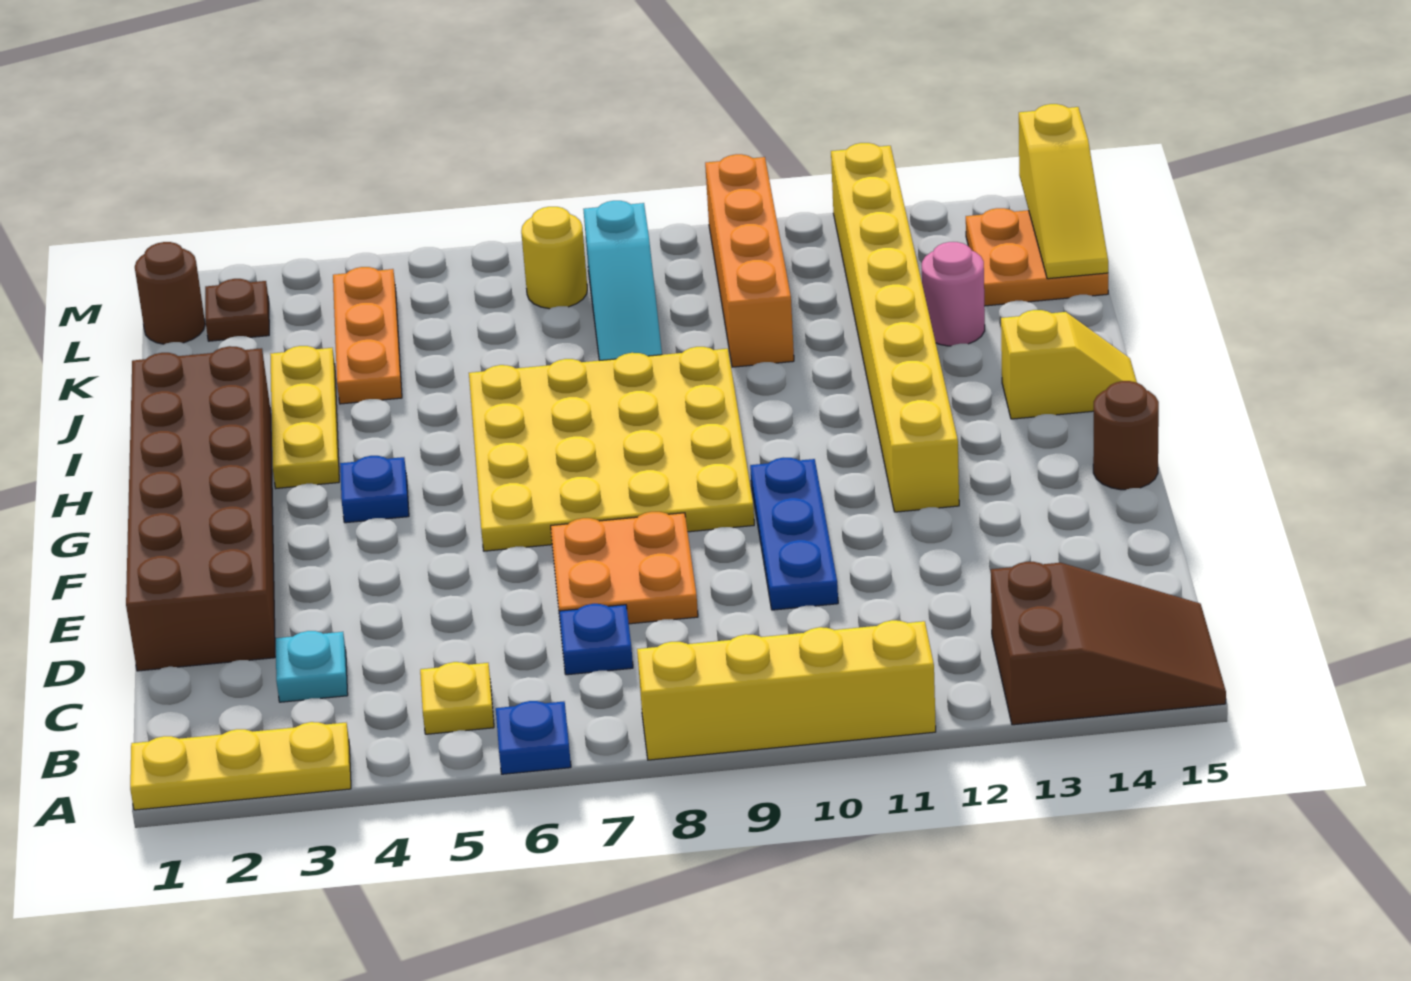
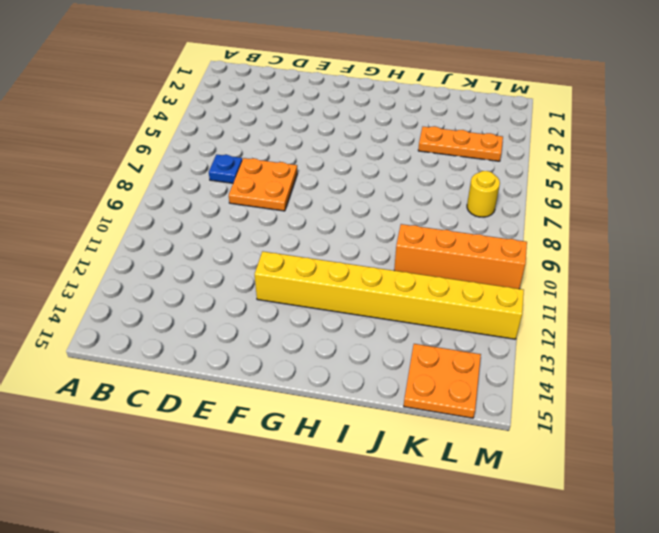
none -> yellow 1x3 plate [130,722,351,810]
none -> blue 1x1 plate [496,701,571,774]
none -> yellow 1x4 brick [637,620,936,760]

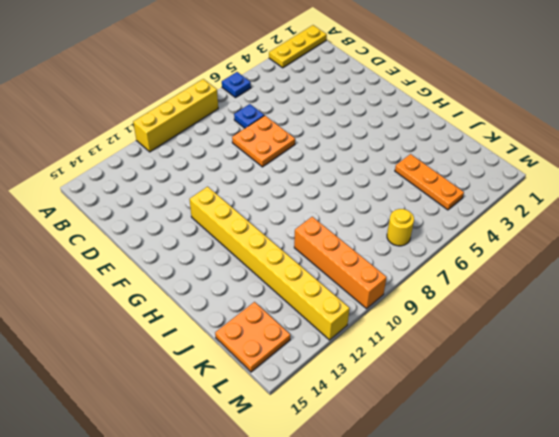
none -> brown 2x3 slope [991,562,1226,725]
none -> yellow 1x1 plate [420,662,494,734]
none -> cyan 1x1 plate [276,631,348,702]

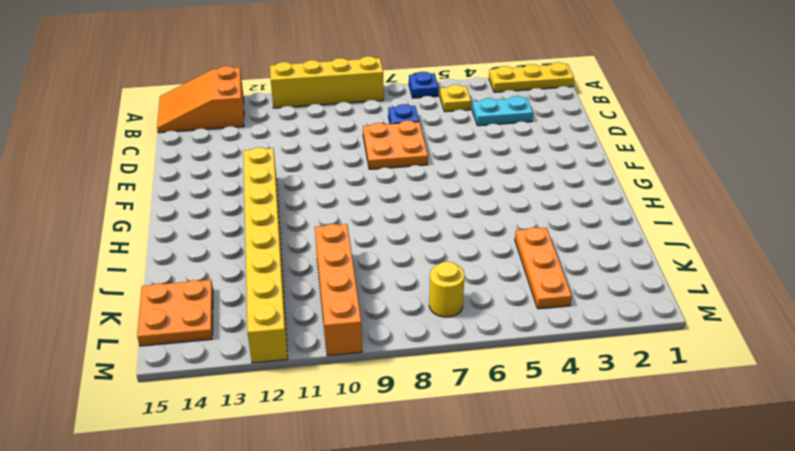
orange 2x3 slope [157,66,244,133] -> brown 2x3 slope [991,562,1226,725]
cyan 1x2 plate [472,96,533,126] -> cyan 1x1 plate [276,631,348,702]
none -> brown 2x6 brick [126,346,275,671]
none -> blue 1x3 plate [750,458,838,610]
none -> yellow 4x4 plate [469,347,754,551]

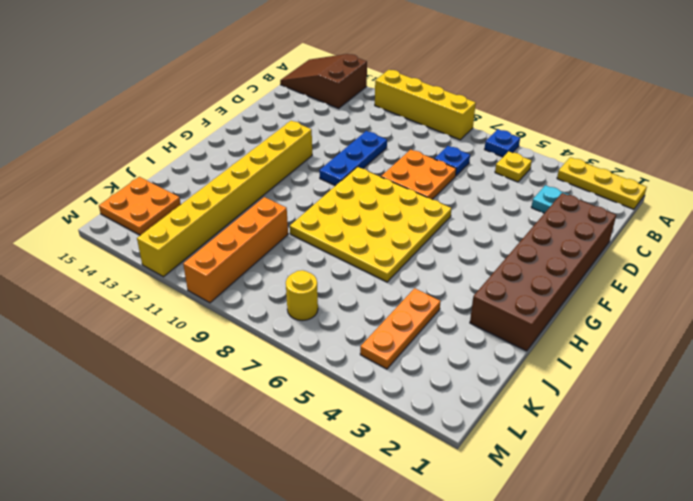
none -> brown 1x1 round brick [1093,381,1159,490]
none -> blue 1x1 plate [340,456,409,523]
none -> yellow 1x3 plate [270,346,339,488]

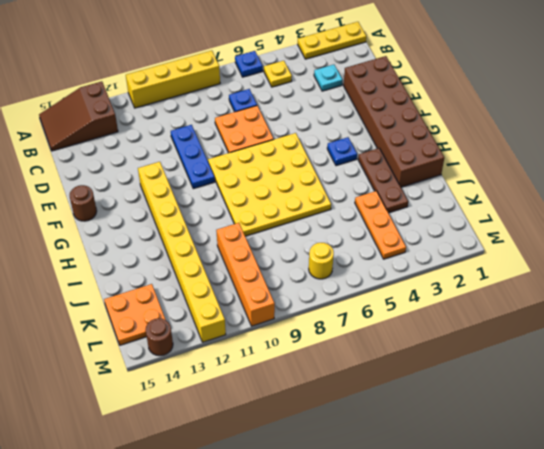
brown 1x3 plate [358,148,408,213] -> yellow 1x3 plate [270,346,339,488]
brown 1x1 round brick [146,318,173,356] -> brown 1x1 round brick moved to [135,242,205,344]
none -> yellow 1x2 slope [1001,310,1137,419]
none -> cyan 1x3 slope [583,201,662,361]
none -> pink 1x1 round brick [922,242,985,346]

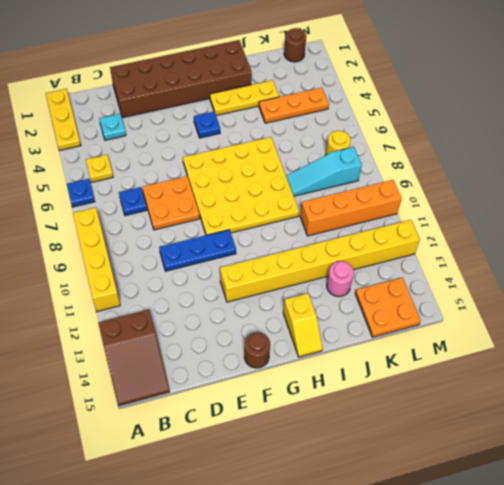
none -> brown 1x1 plate [205,279,269,341]
none -> yellow 1x3 slope [1019,104,1108,279]

